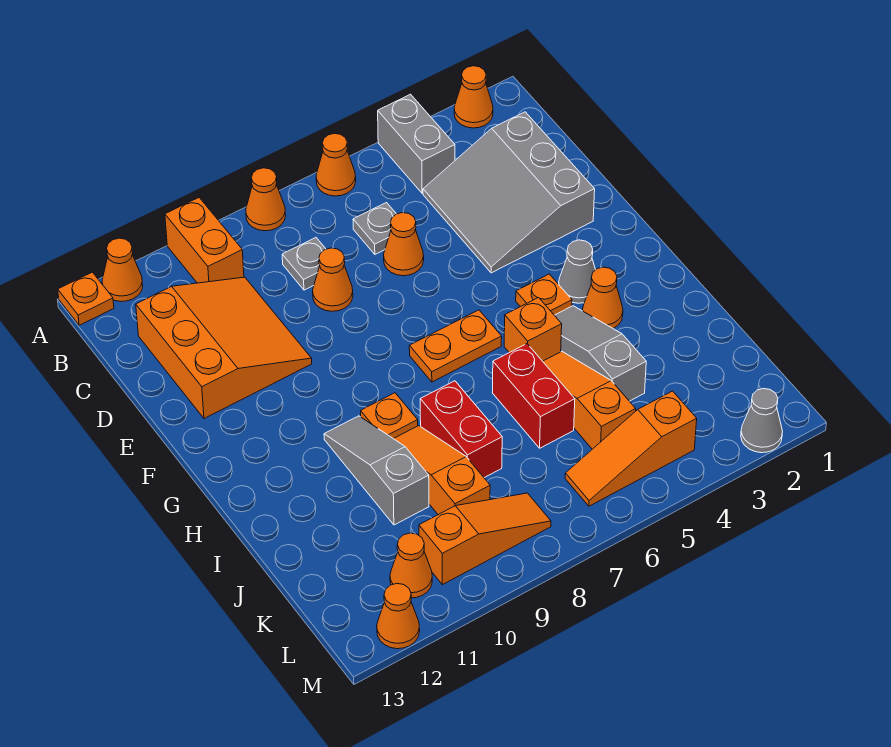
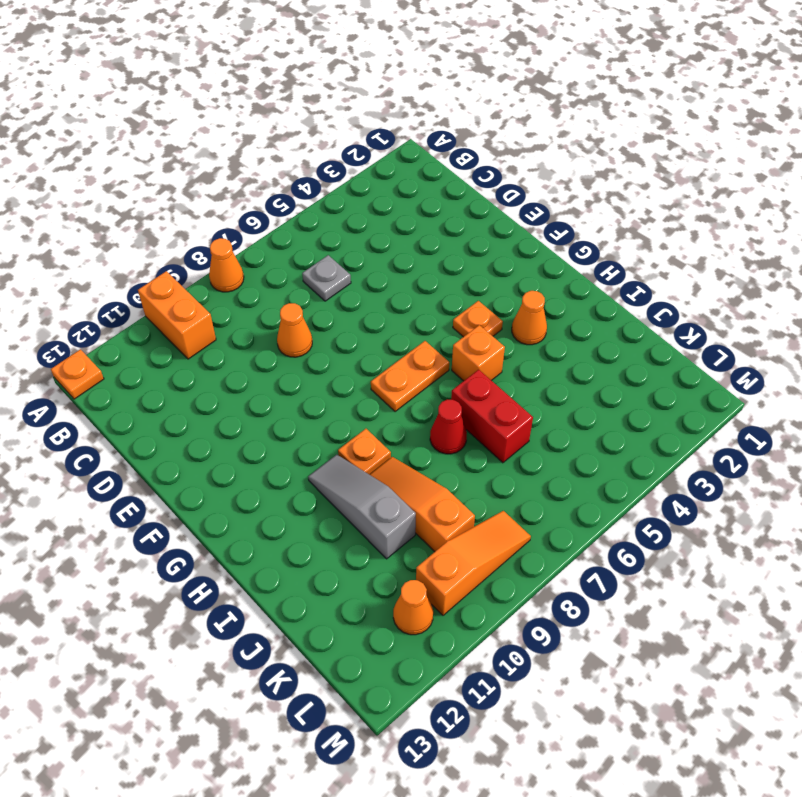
red 1x1 cone [430,399,467,454] -> none
none -> orange 1x1 cone [454,66,493,128]
none -> grey 1x2 brick [378,94,455,193]
none -> orange 1x1 cone [316,133,356,196]
none -> orange 1x1 cone [102,238,143,301]

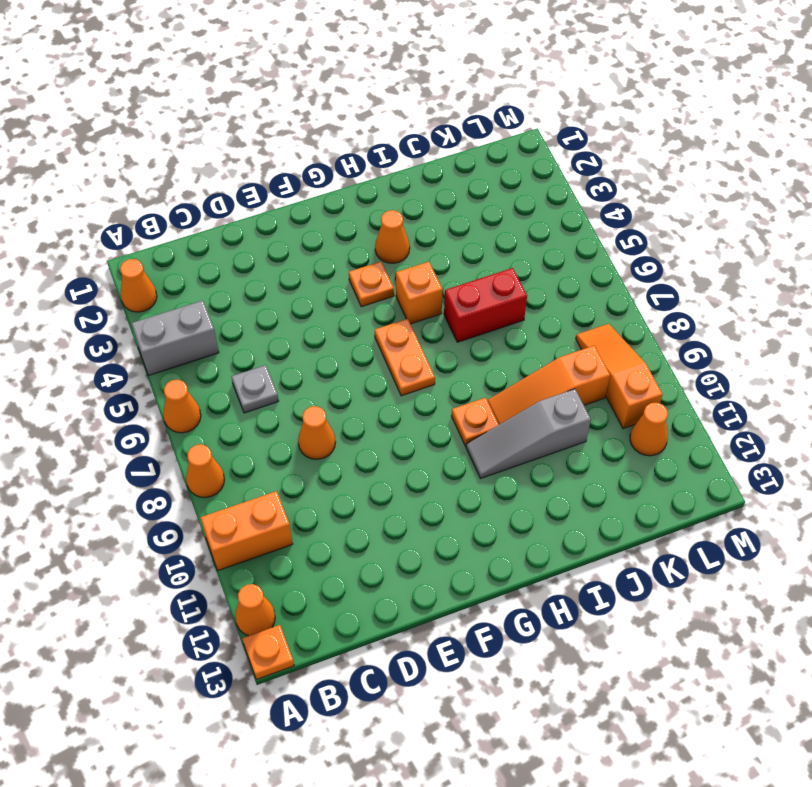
none -> grey 3x3 slope [423,112,595,273]
none -> grey 1x1 plate [282,238,326,290]
none -> orange 3x3 slope [136,277,312,419]
none -> orange 1x1 cone [384,212,424,276]

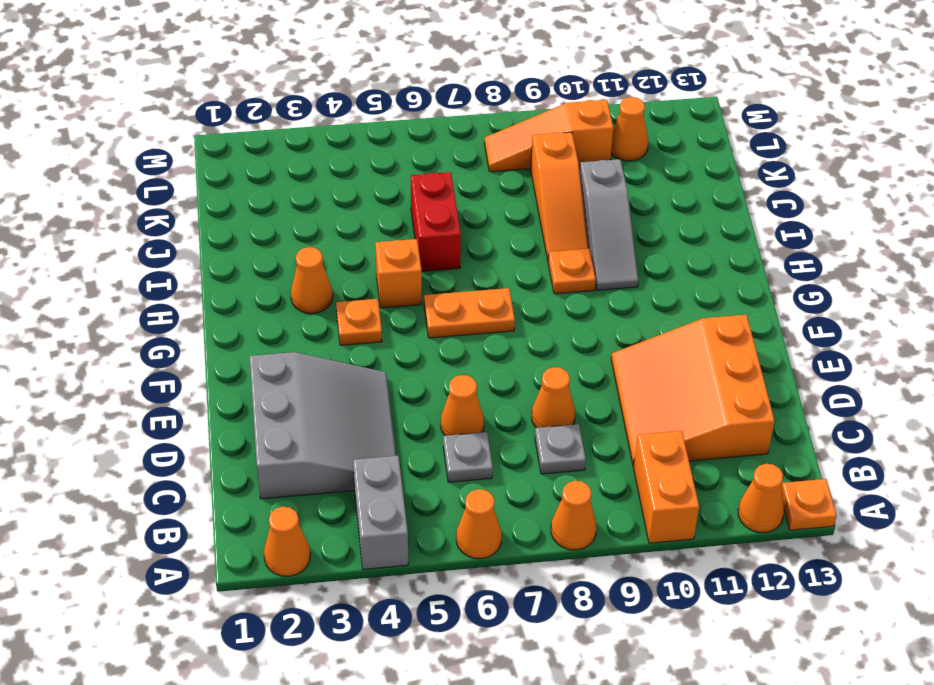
none -> grey 1x1 cone [559,240,595,303]
none -> grey 1x3 slope [554,306,646,401]
none -> orange 1x3 slope [543,352,636,449]
none -> red 1x2 brick [420,381,502,478]

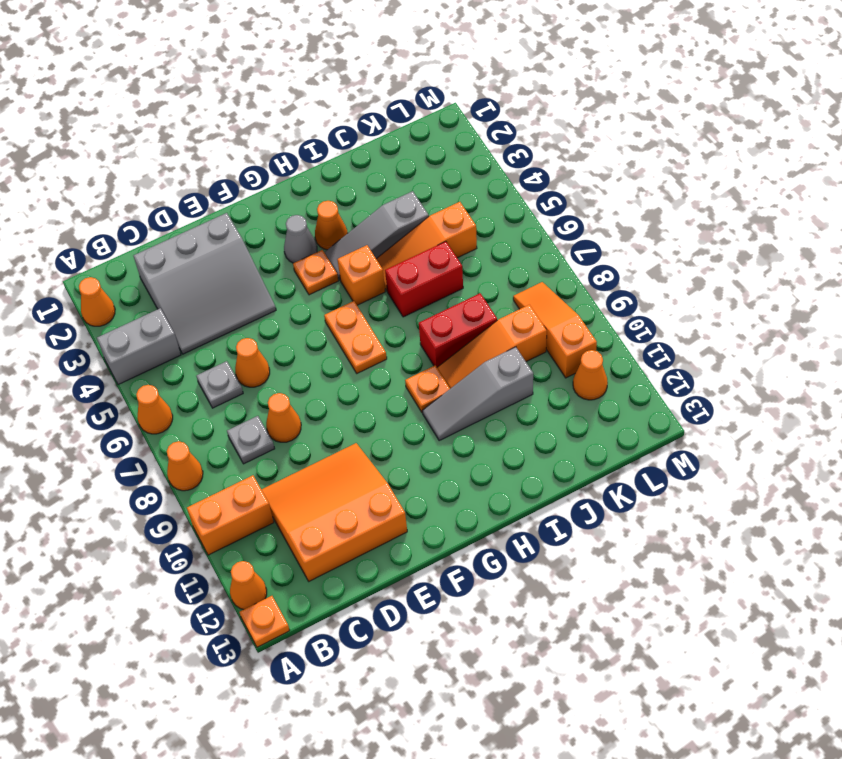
none -> orange 1x3 slope [565,391,697,506]
none -> grey 1x1 cone [741,389,783,453]
none -> orange 1x1 cone [377,584,420,649]

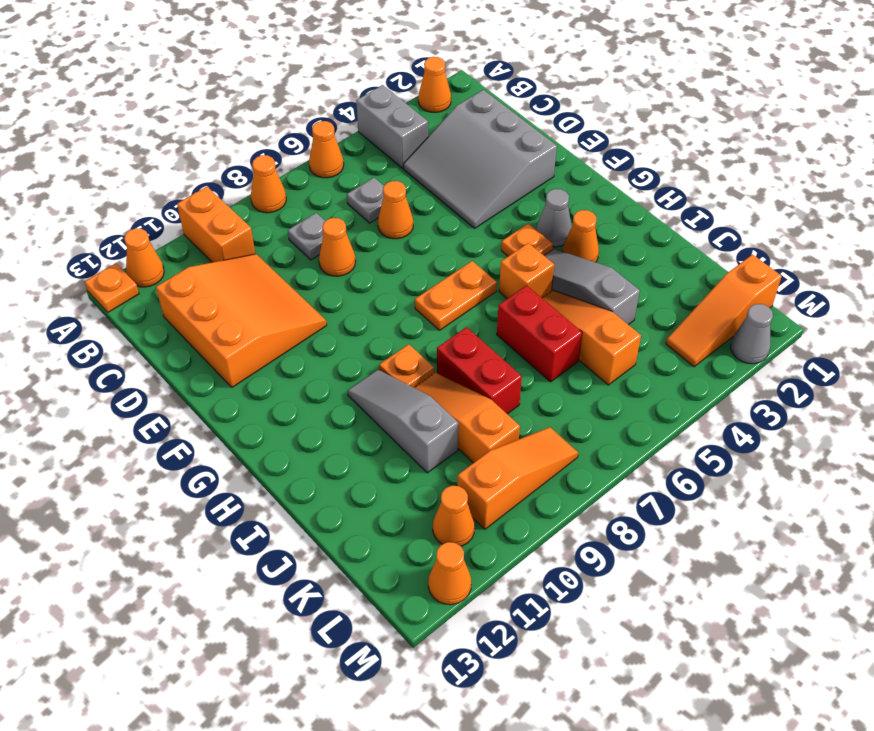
orange 1x3 slope [666,254,782,367] -> orange 1x3 slope moved to [565,391,697,506]

